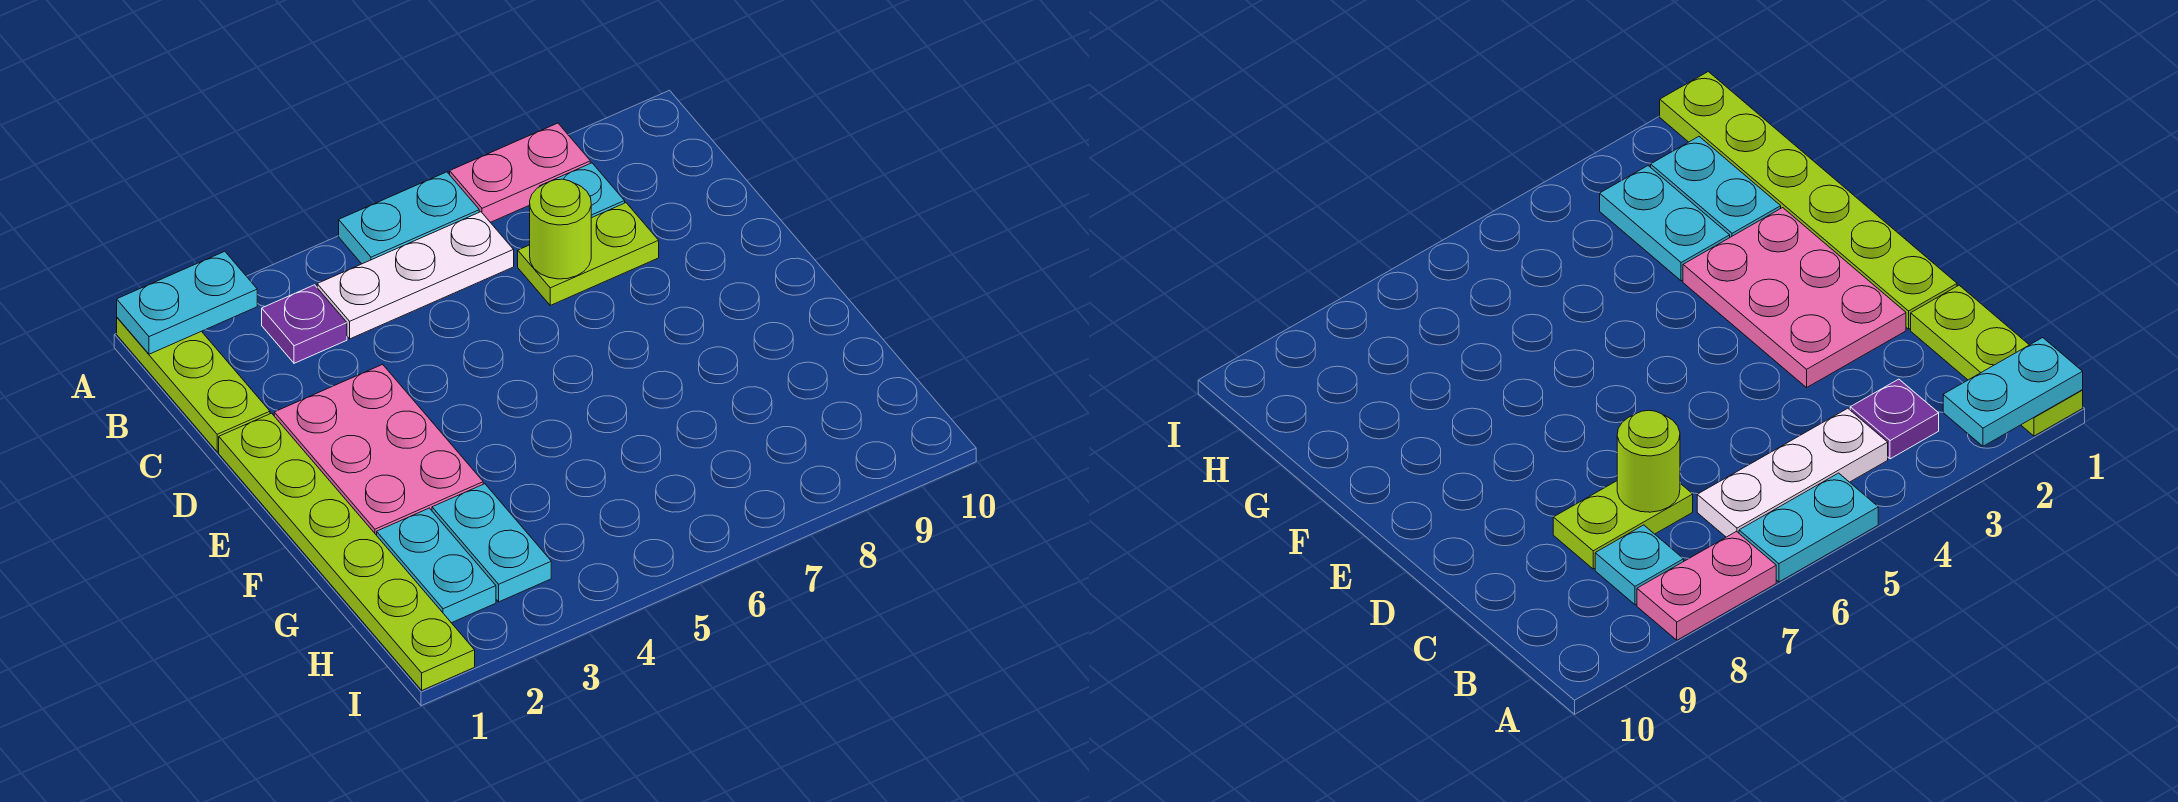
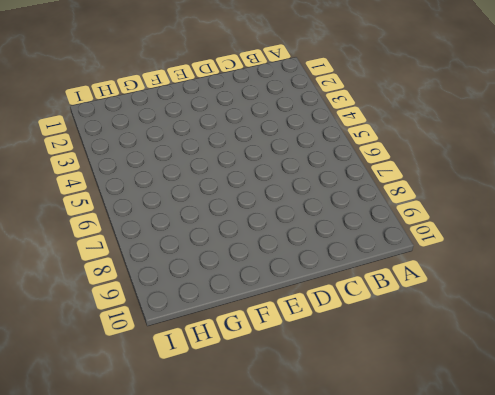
none -> lime 1x3 plate [117,318,270,452]
none -> cyan 1x2 plate [339,172,479,264]
none -> pink 1x2 plate [450,123,590,222]

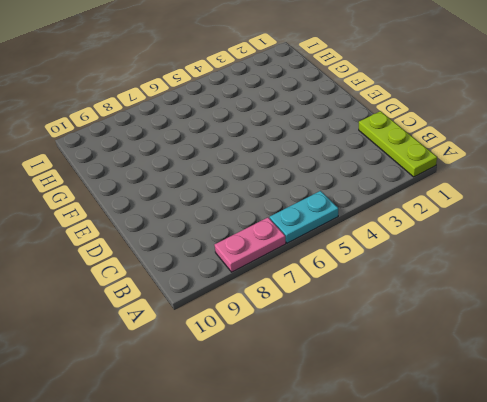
none -> purple 1x1 plate [262,285,347,363]
none -> white 1x3 plate [317,212,514,339]
none -> cyan 1x1 plate [539,163,625,218]

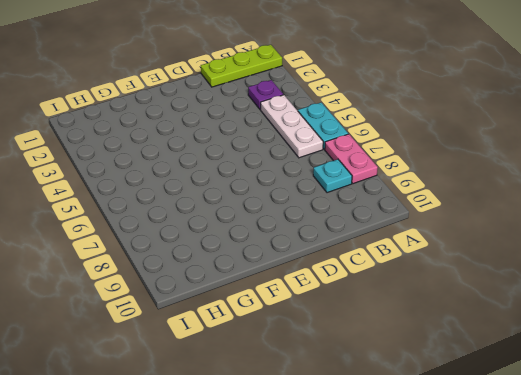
none -> lime 1x2 plate [518,203,659,305]
none -> lime 1x6 plate [219,413,475,690]
none -> pink 2x3 plate [274,364,483,535]

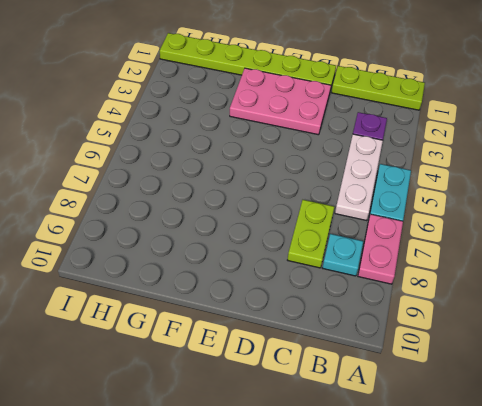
none -> cyan 1x2 plate [377,508,496,623]
none -> cyan 1x2 plate [432,484,551,602]
none -> cyan 1x2 plate [117,251,257,354]

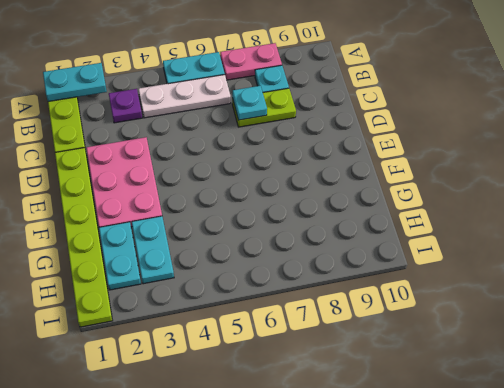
cyan 1x1 plate [232,86,267,120] -> lime 1x1 round brick [530,179,591,279]

